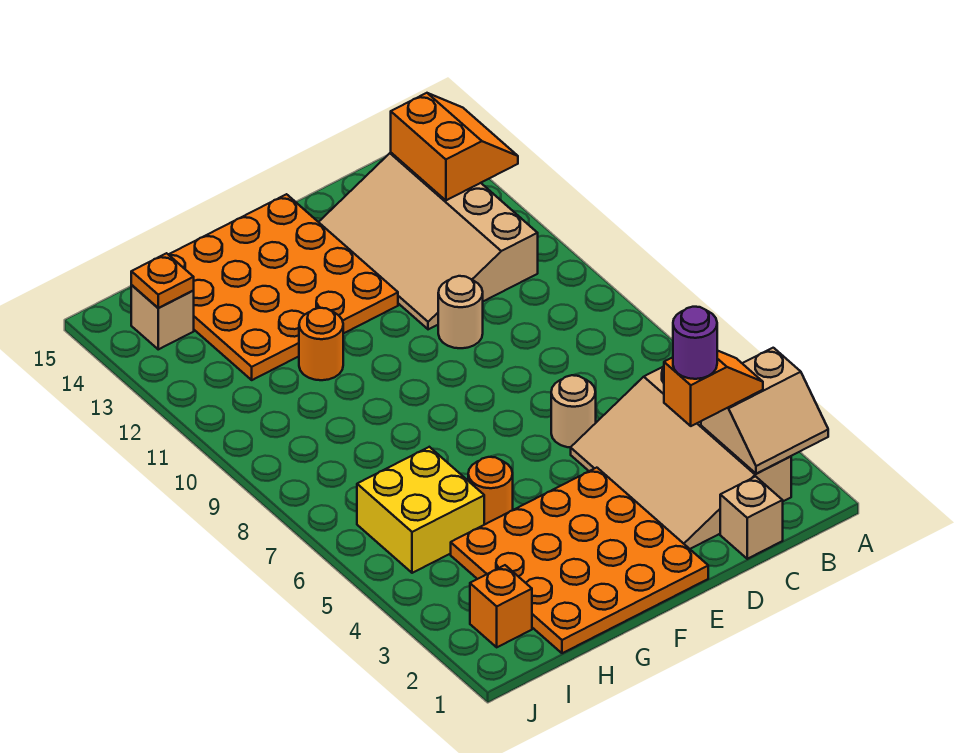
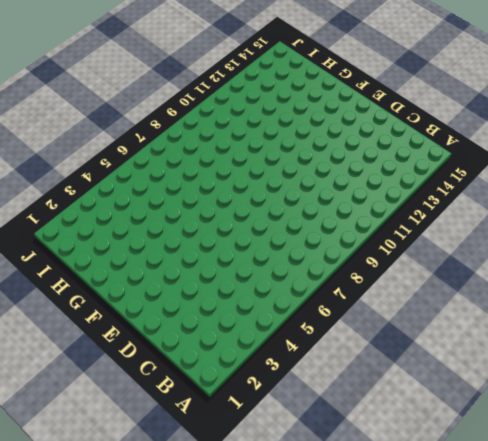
none -> tan 3x4 slope [571,366,791,549]
none -> tan 3x4 slope [319,153,538,329]
none -> tan 1x1 brick [720,477,783,559]

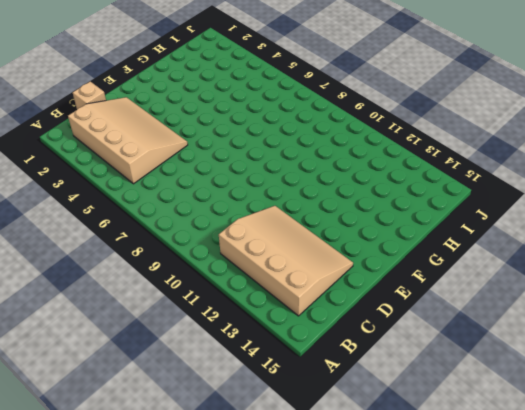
none -> tan 1x1 round brick [551,375,596,448]
none -> tan 1x1 round brick [438,276,483,348]
none -> orange 4x4 plate [451,468,708,653]

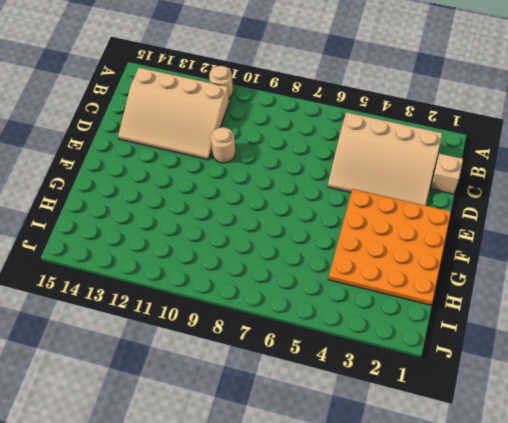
tan 1x1 round brick [209,66,233,98] -> tan 1x1 round brick moved to [551,375,596,448]
none -> orange 4x4 plate [168,194,398,380]
none -> orange 1x1 round brick [468,457,513,525]
none -> orange 1x1 round brick [299,308,343,380]

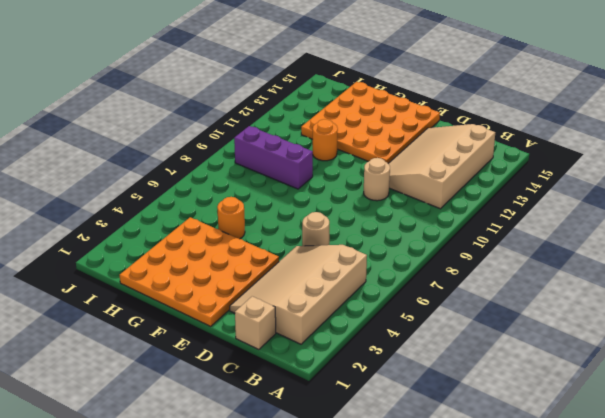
purple 1x3 brick [234,126,313,189] -> none
none -> yellow 2x2 brick [357,447,484,573]
none -> orange 1x1 brick [470,565,532,647]
none -> tan 1x1 brick [131,285,194,349]

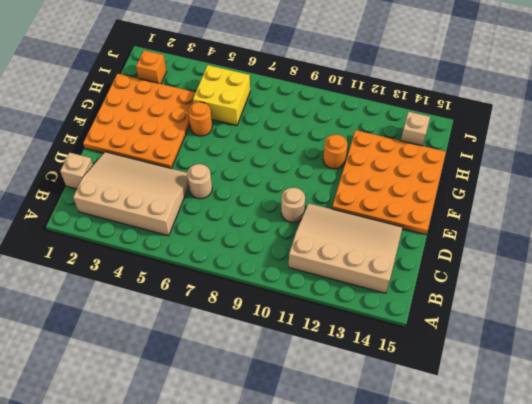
none -> tan 2x2 slope [701,348,828,474]
none -> orange 2x2 slope [391,93,518,200]
none -> orange 1x1 plate [131,253,194,308]

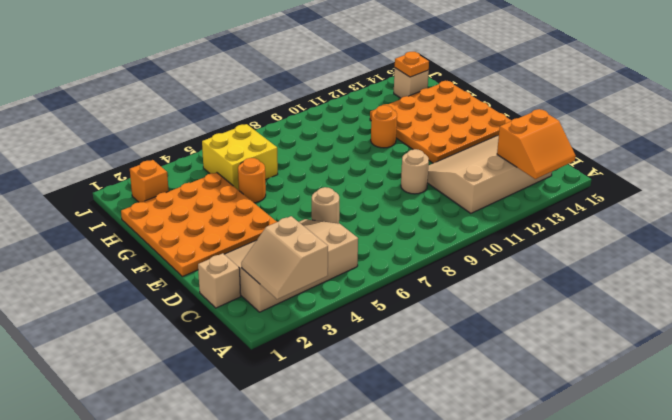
none -> orange 1x2 slope [664,351,763,426]
none -> purple 1x1 round brick [673,307,717,379]

